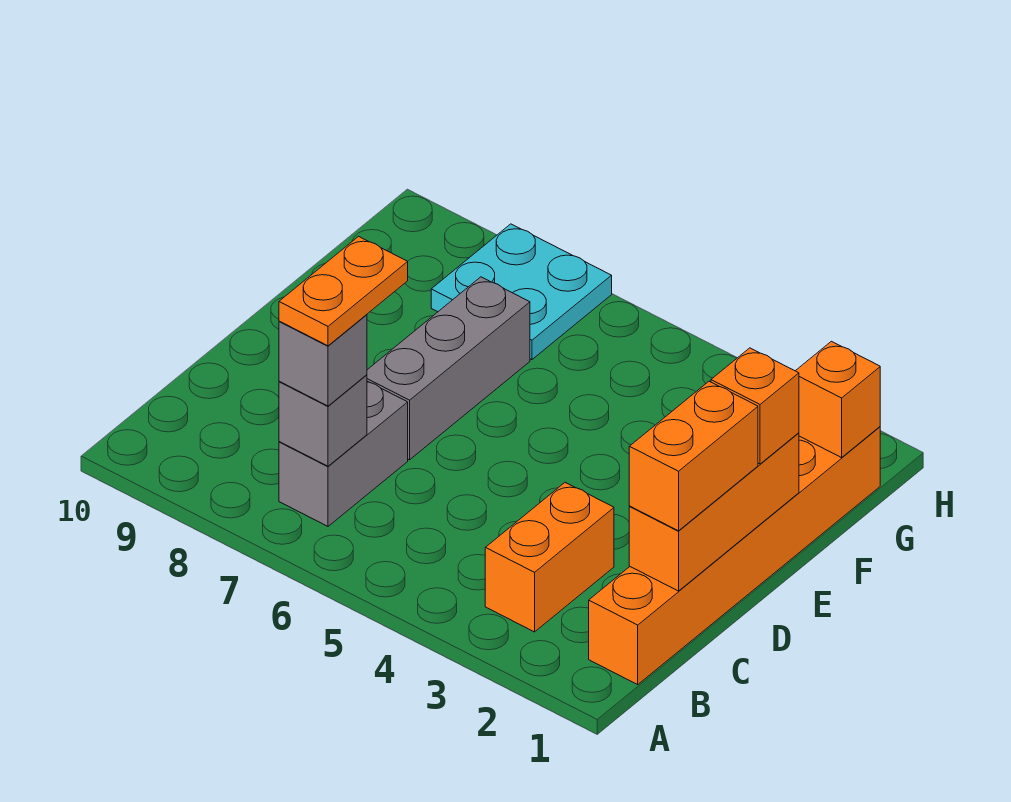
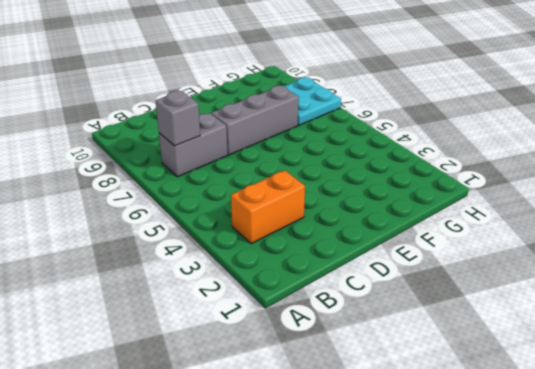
none -> orange 1x6 brick [589,427,880,684]
none -> orange 1x3 brick [629,433,799,591]
none -> orange 1x1 brick [796,341,880,458]

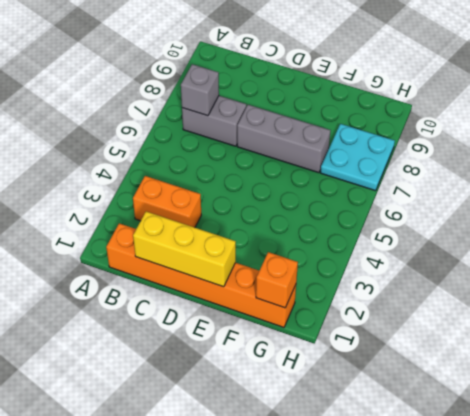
yellow 1x3 brick [133,211,236,287] -> orange 1x3 brick [629,433,799,591]
none -> grey 1x1 brick [279,315,367,406]
none -> orange 1x2 brick [629,381,758,531]
none -> orange 1x1 brick [711,348,799,464]

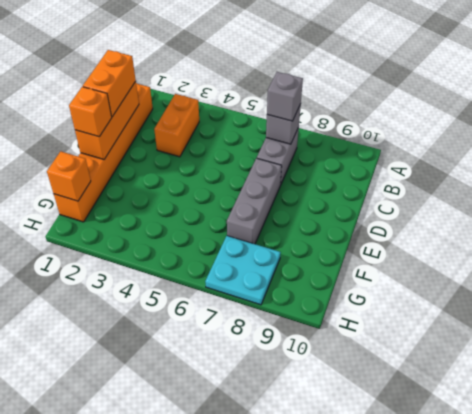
none -> orange 1x2 plate [279,236,408,346]

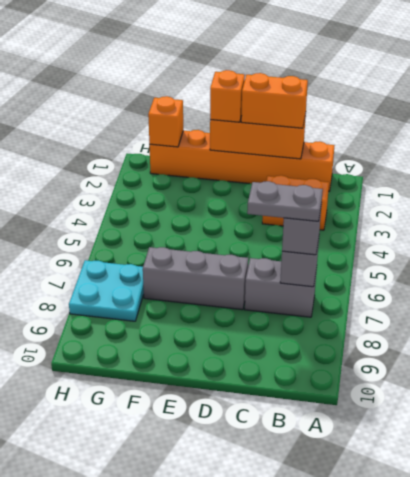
grey 1x2 plate [247,181,323,221] -> orange 1x2 plate [279,236,408,346]

